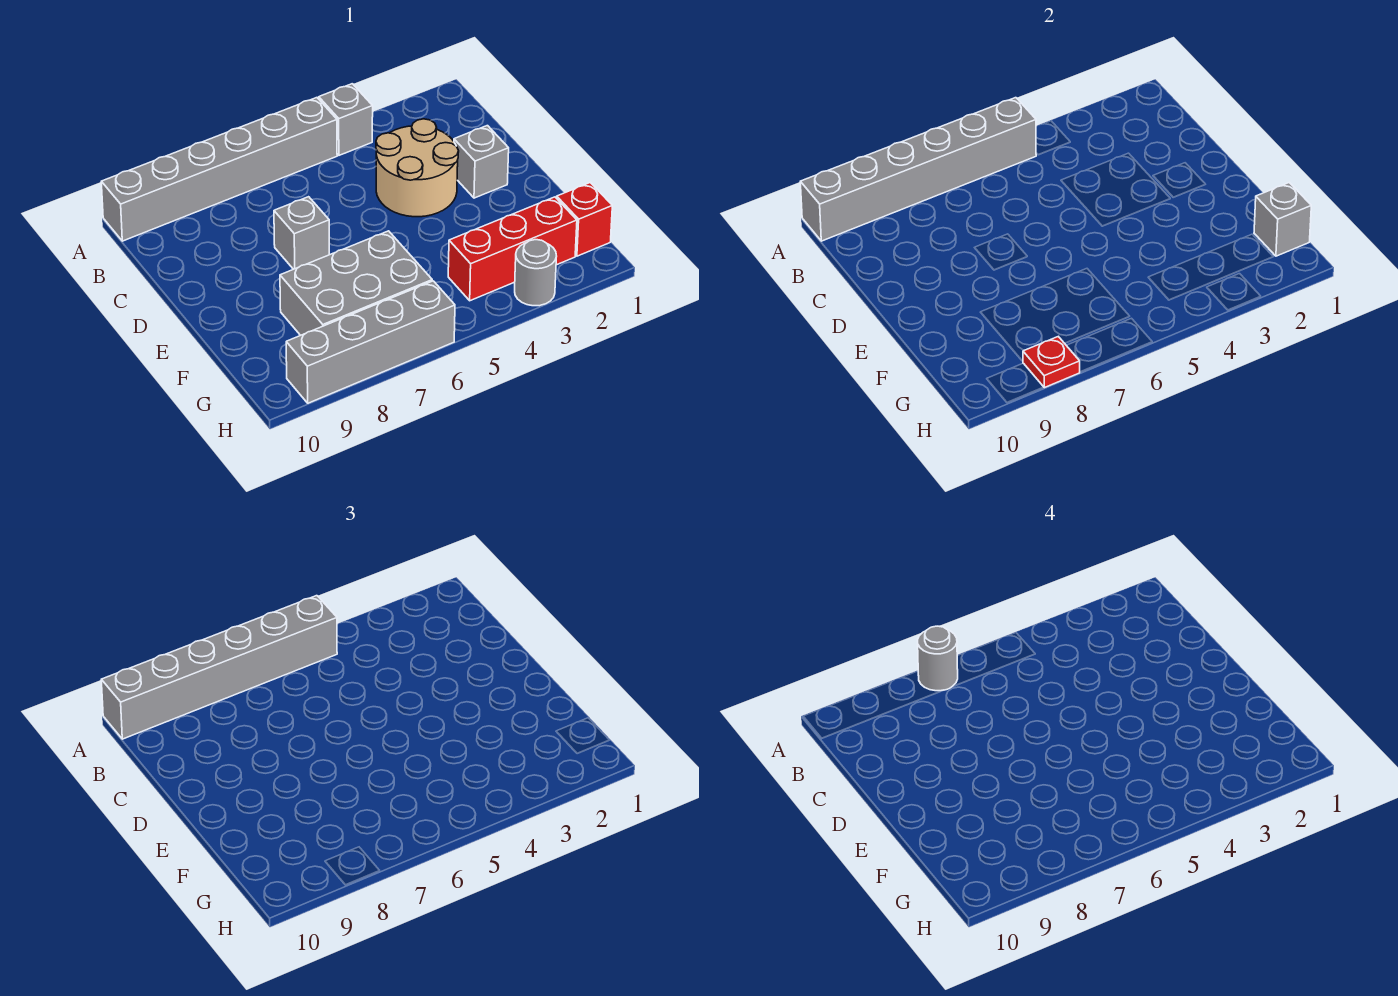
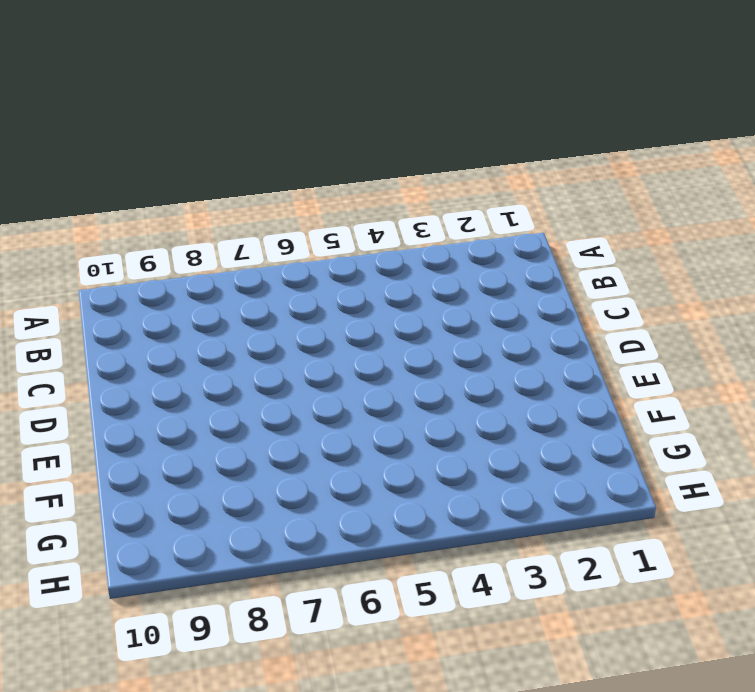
none -> grey 1x1 brick [319,84,373,155]
none -> grey 1x6 brick [101,98,337,241]
none -> tan 2x2 round brick [376,119,459,217]

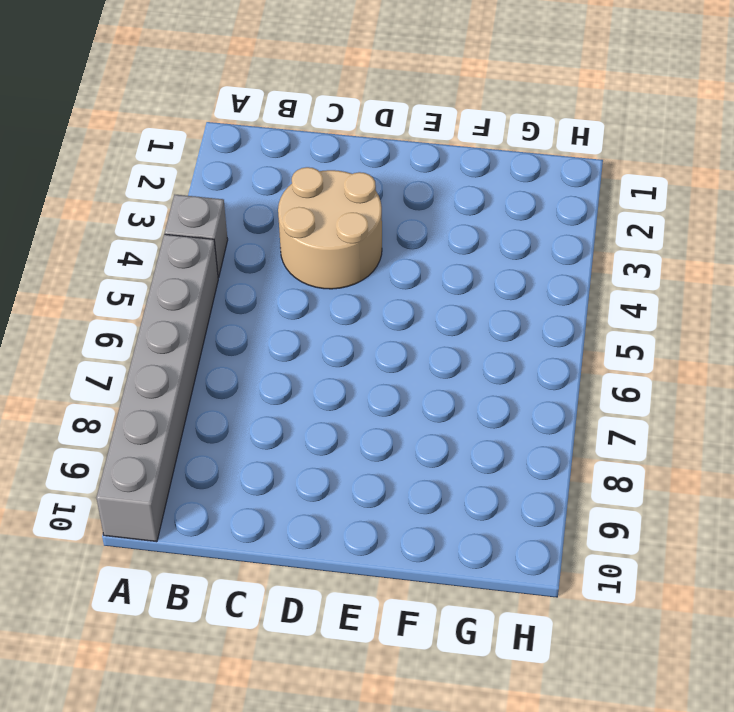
none -> grey 1x1 brick [454,126,509,198]
none -> grey 1x1 brick [274,197,329,269]
none -> grey 2x3 brick [280,231,432,335]

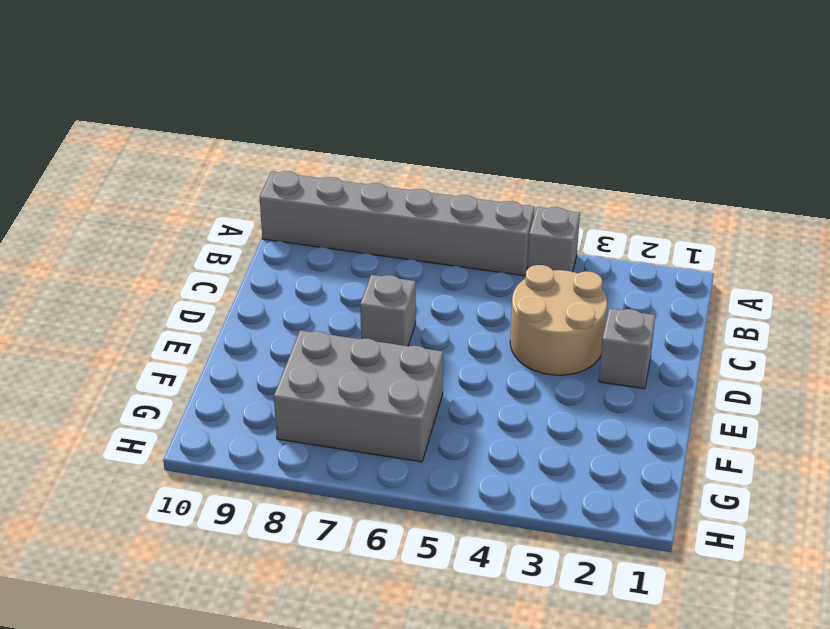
none -> red 1x1 brick [557,182,612,256]
none -> red 1x3 brick [448,197,577,301]
none -> grey 1x1 round brick [515,240,557,306]

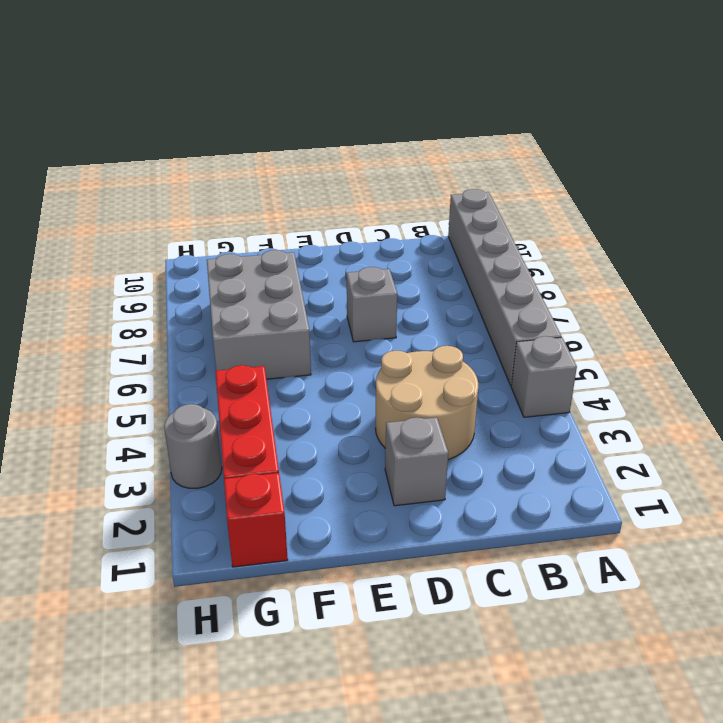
none -> grey 1x4 brick [286,281,455,403]
none -> grey 1x6 brick [800,98,1036,241]
none -> grey 1x1 brick [1254,182,1311,256]

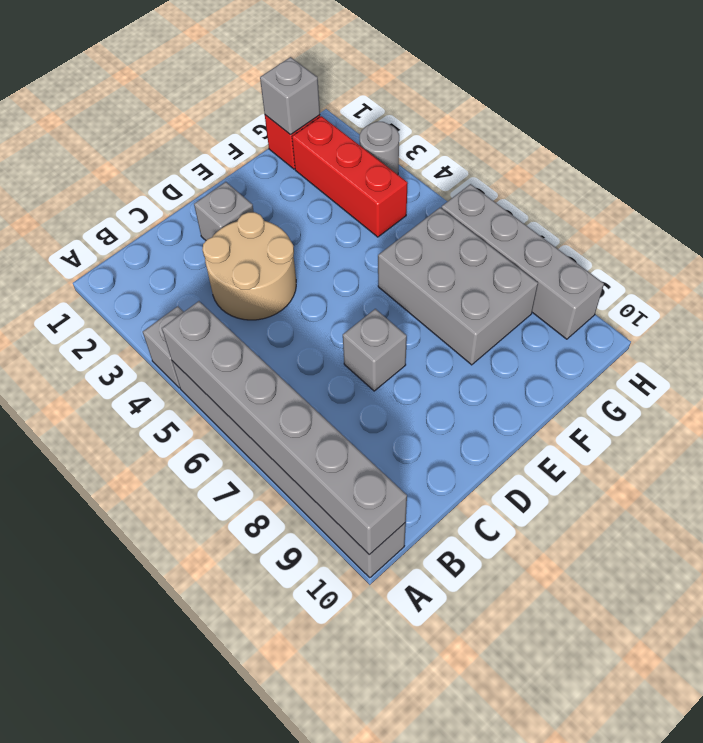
none -> red 1x1 plate [1023,337,1080,388]
none -> grey 1x6 brick [101,596,337,739]
none -> grey 1x1 round brick [918,626,958,691]

